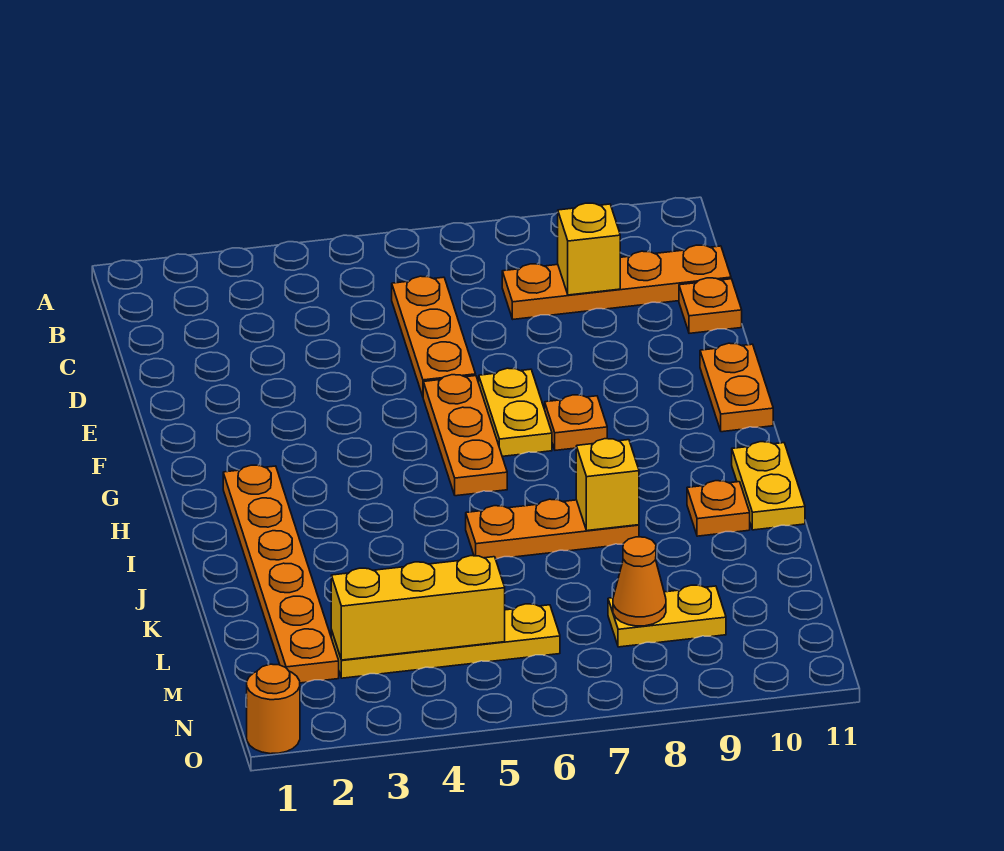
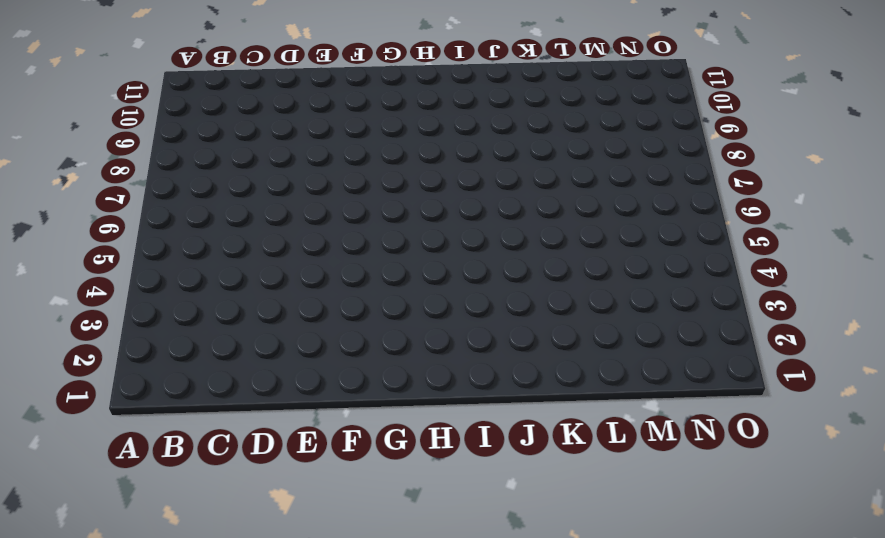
none -> orange 1x3 plate [392,276,476,396]
none -> orange 1x4 plate [502,245,731,319]
none -> orange 1x1 plate [679,278,742,333]

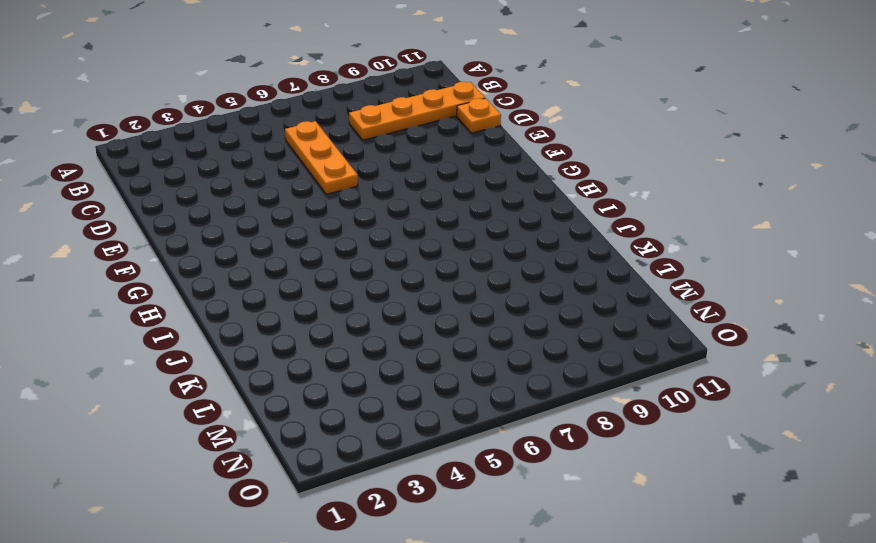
none -> orange 1x3 plate [423,375,507,496]
none -> yellow 1x2 plate [479,368,552,456]
none -> orange 1x2 plate [700,343,773,432]

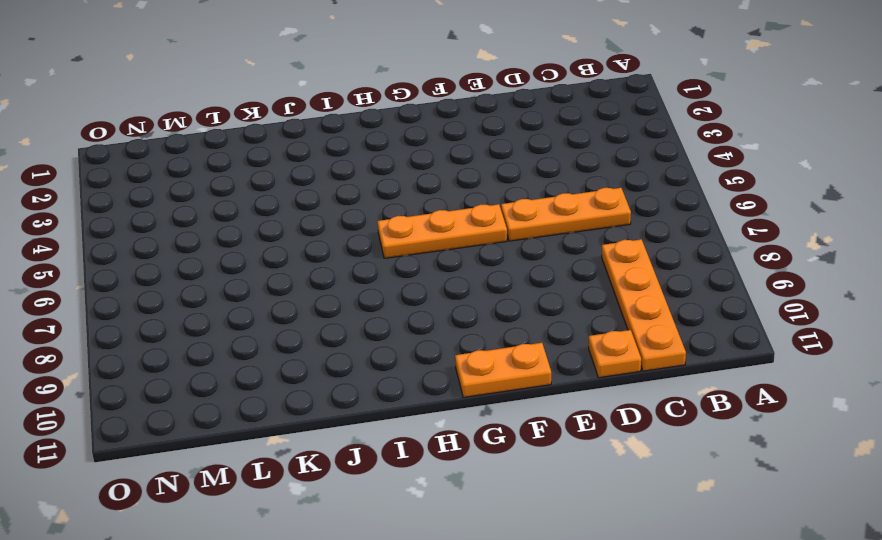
none -> yellow 1x2 plate [479,368,552,456]
none -> orange 1x1 plate [545,395,607,450]
none -> orange 1x6 plate [223,465,339,683]

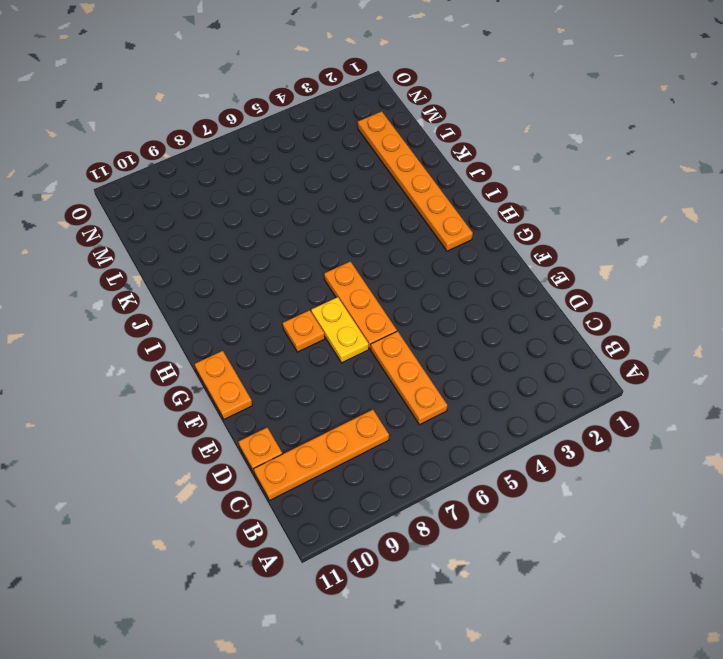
none -> yellow 1x2 plate [732,442,805,530]
none -> orange 1x3 plate [466,499,639,559]
none -> orange 1x1 plate [687,481,750,536]

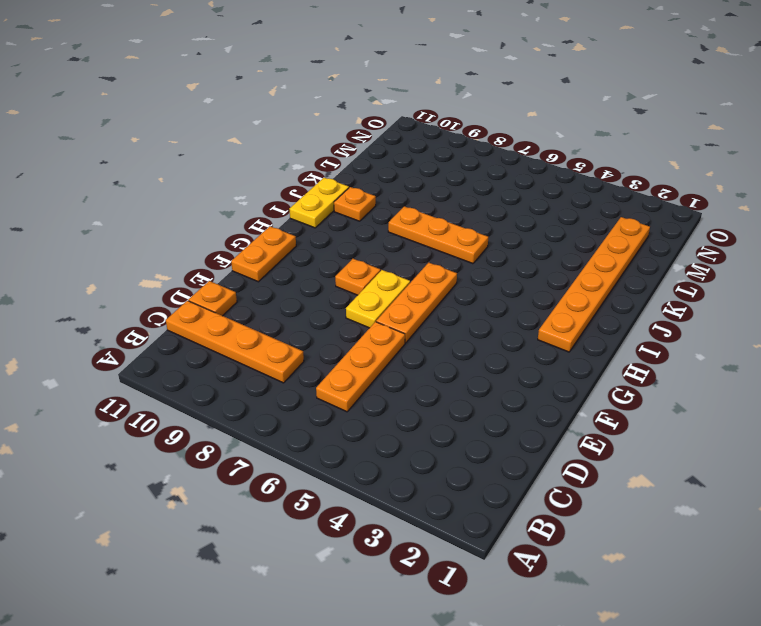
none -> yellow 1x4 plate [331,604,560,678]
none -> yellow 1x2 plate [608,585,726,647]
none -> orange 1x1 round brick [247,664,300,754]

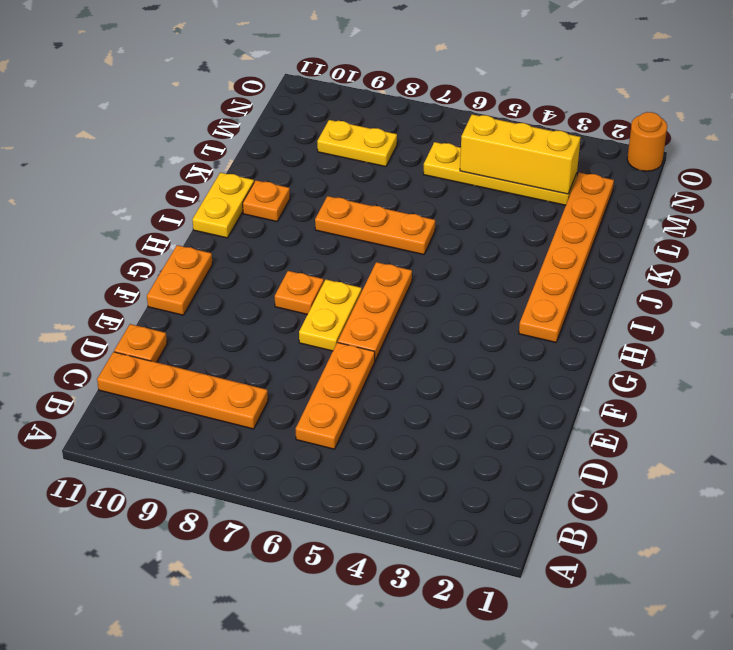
none -> yellow 1x1 brick [558,203,620,295]
none -> yellow 1x1 brick [576,439,639,531]
none -> orange 1x1 cone [613,537,666,626]

